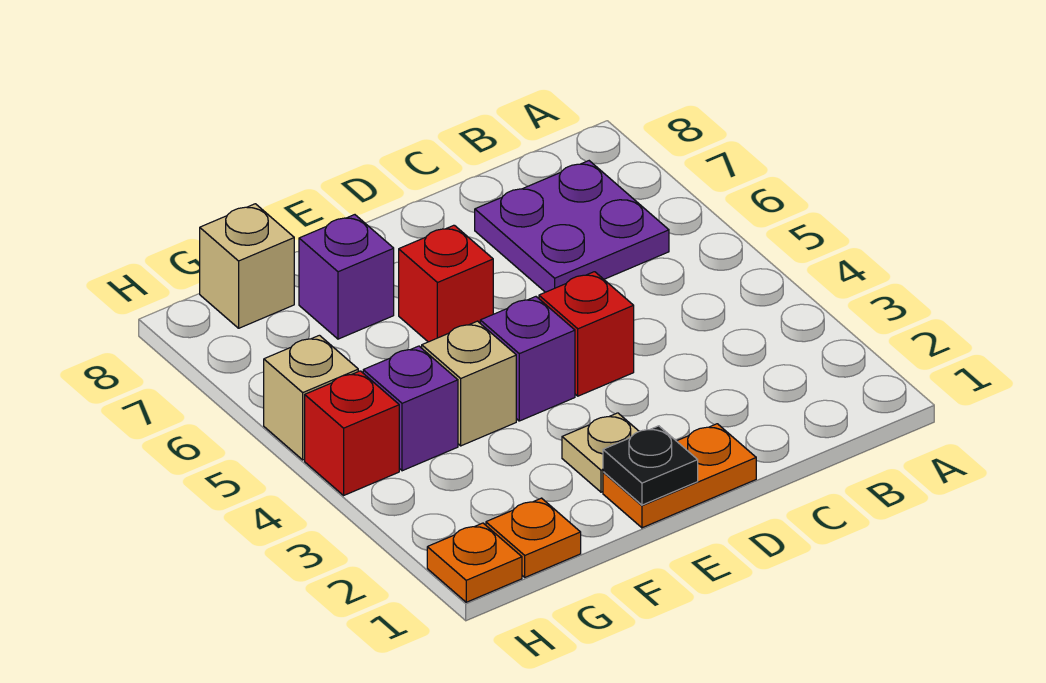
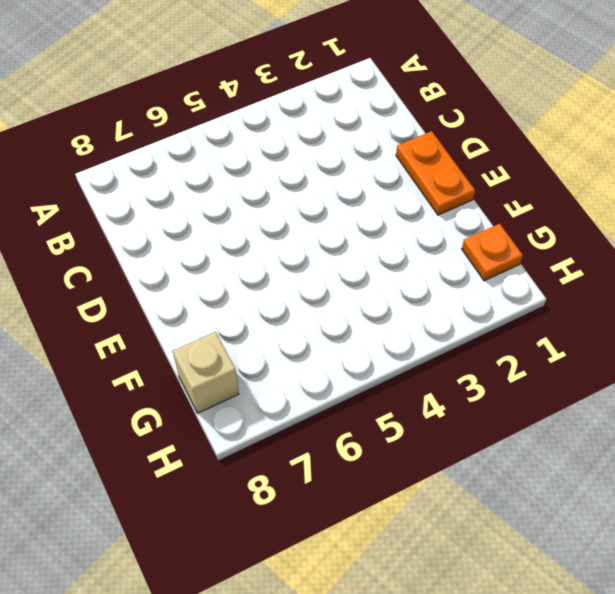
none -> purple 2x2 plate [475,161,669,292]
none -> red 1x1 brick [539,272,634,396]
none -> tan 1x1 plate [562,413,639,492]

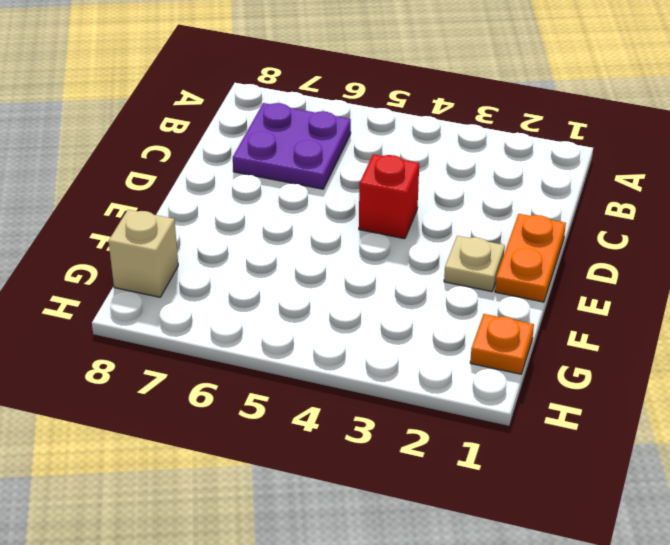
none -> purple 1x1 brick [480,297,575,421]
none -> red 1x1 brick [399,225,493,342]
none -> tan 1x1 brick [422,321,516,446]

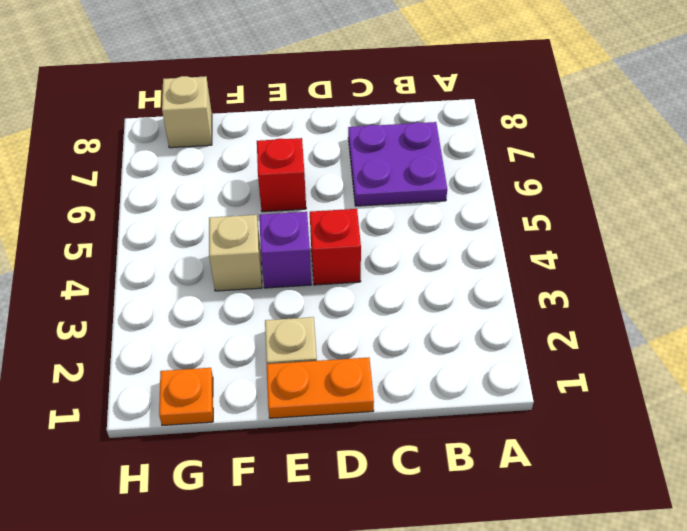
none -> purple 1x1 brick [299,215,394,339]
none -> purple 1x1 brick [363,346,458,471]
none -> orange 1x1 plate [427,523,522,602]

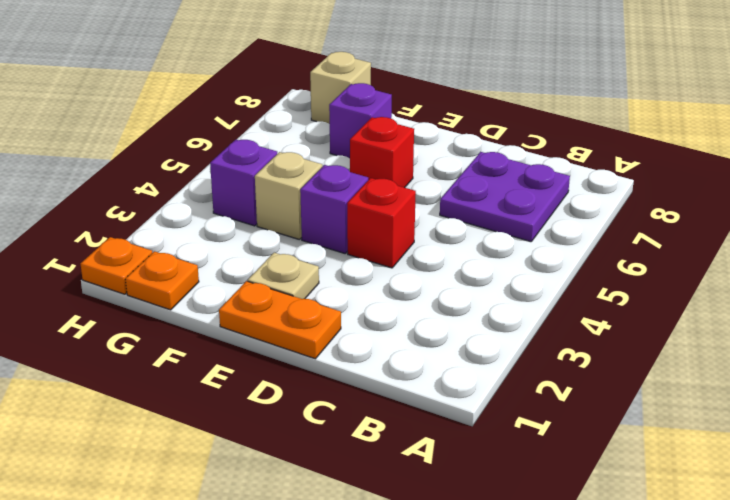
none -> red 1x1 brick [305,371,399,495]
none -> tan 1x1 brick [264,335,358,460]
none -> black 1x1 plate [603,426,698,505]

